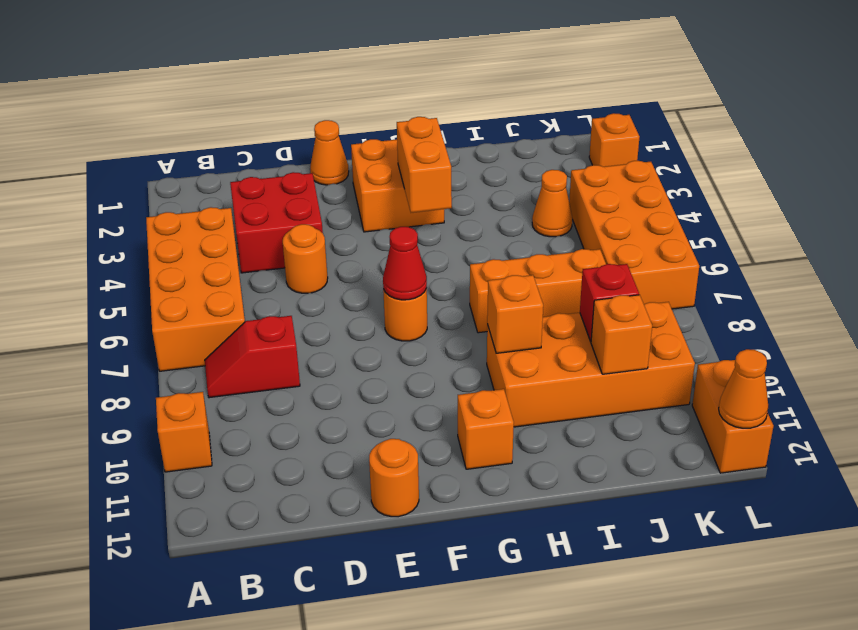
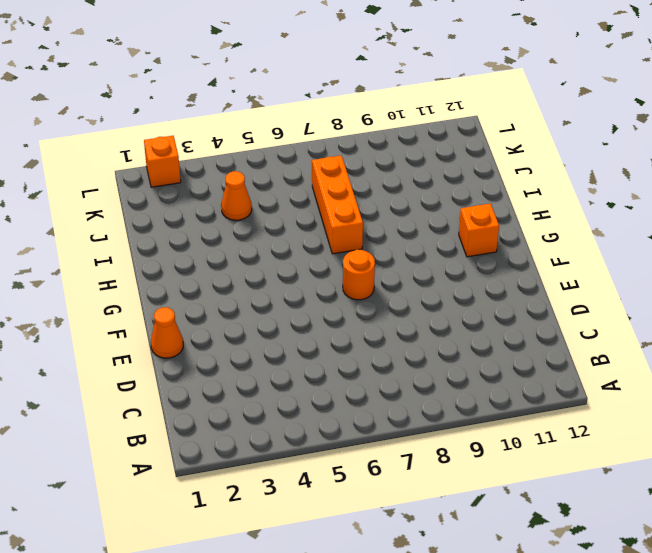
none -> orange 2x4 brick [146,207,245,371]
none -> orange 1x1 brick [156,392,212,472]
none -> red 1x2 slope [205,316,300,398]

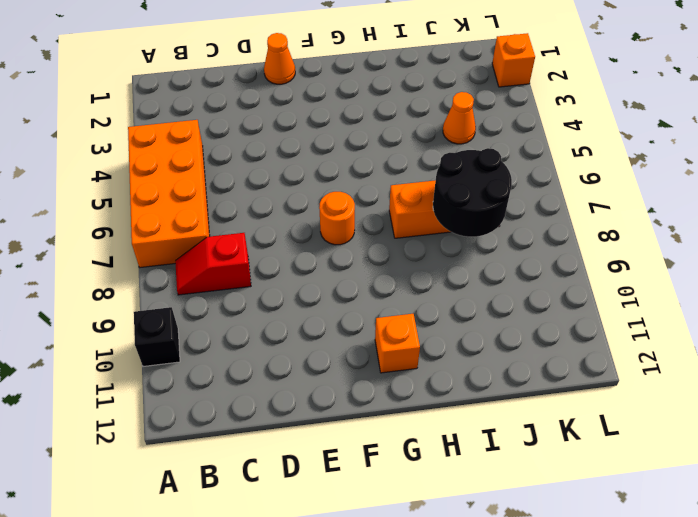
black 1x1 brick [134,307,180,366] -> orange 1x1 brick [156,392,212,472]
black 2x2 round brick [433,148,512,237] -> none
none -> red 2x2 brick [230,172,323,273]
none -> orange 1x1 round brick [283,224,328,293]
none -> orange 1x1 round brick [369,439,419,517]

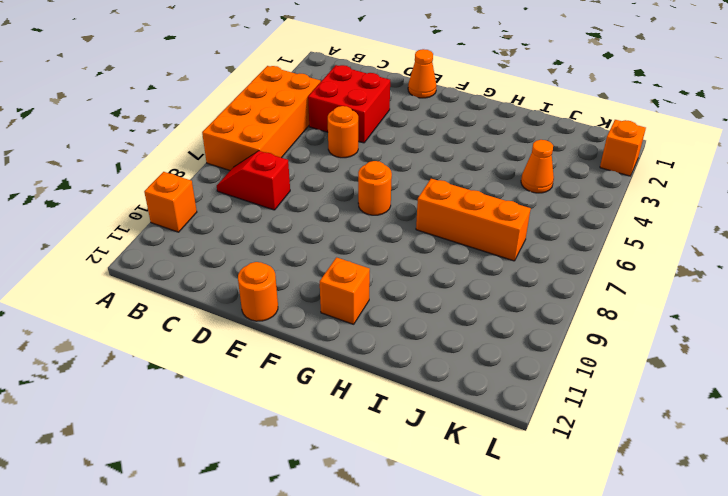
none -> orange 2x2 brick [351,139,444,232]
none -> orange 2x4 brick [487,302,695,427]
none -> orange 2x4 brick [569,161,699,309]

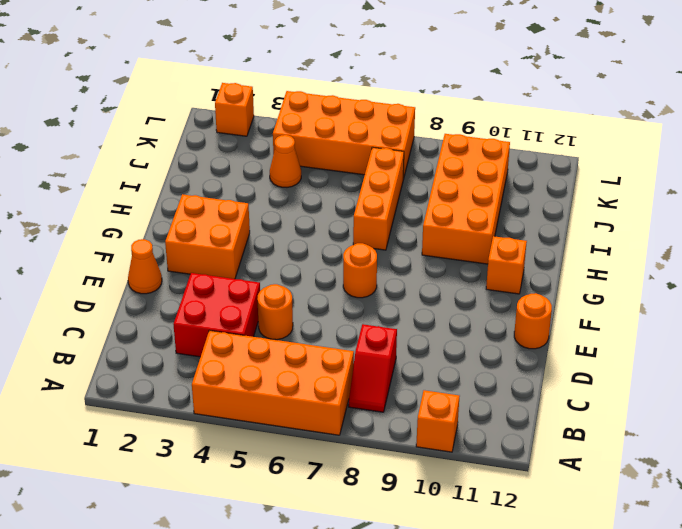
none -> orange 1x2 brick [692,360,773,473]
none -> red 1x1 cone [383,227,427,300]
none -> orange 1x2 brick [397,117,452,213]

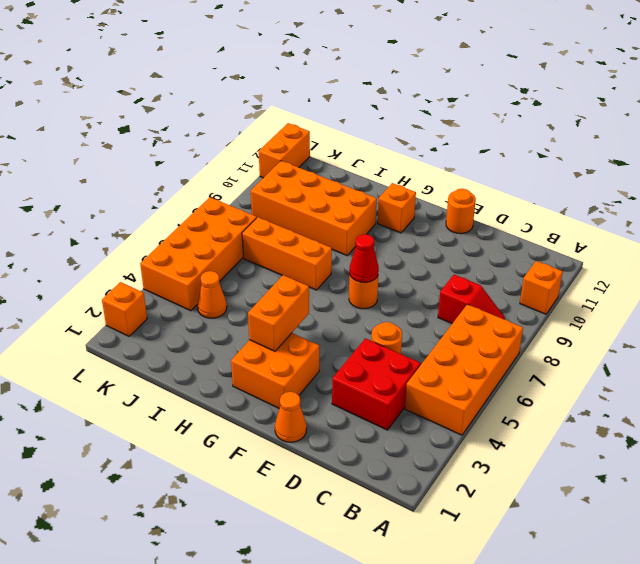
none -> orange 1x1 brick [487,275,543,353]
none -> red 1x1 brick [580,264,639,341]
none -> orange 1x1 brick [591,295,652,374]

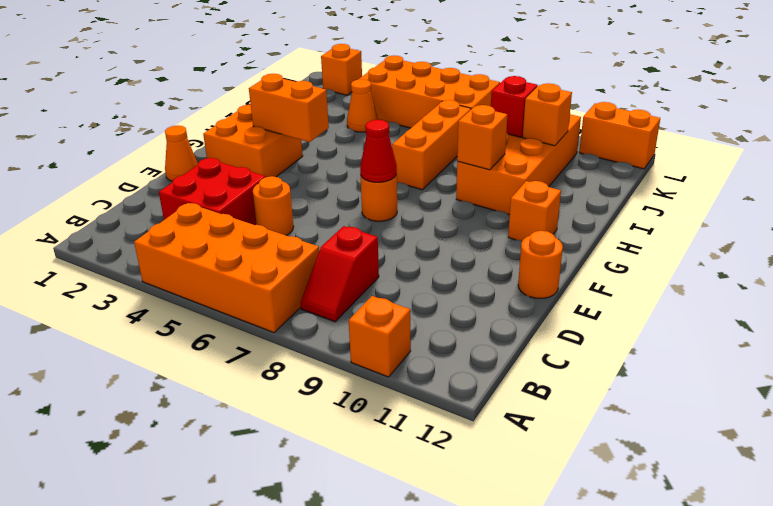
none -> orange 1x1 cone [719,349,768,428]

